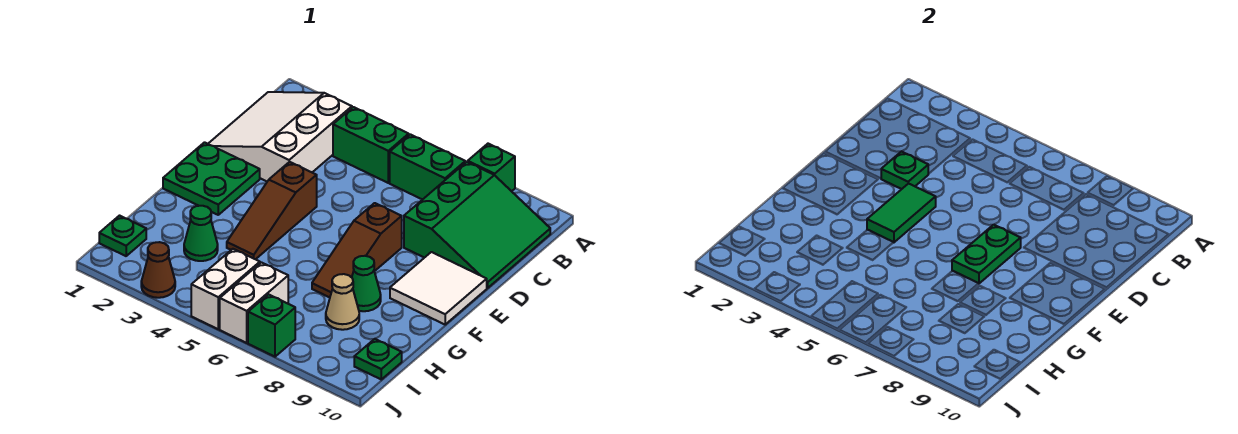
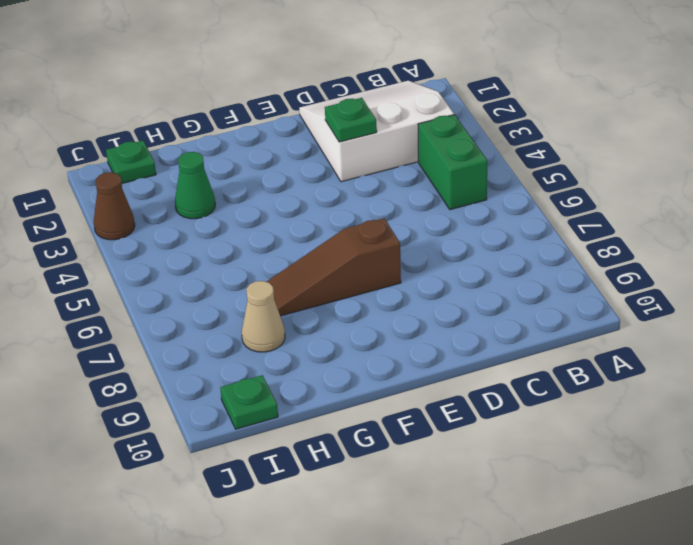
none -> green 1x1 brick [468,144,515,191]
none -> green 1x2 brick [390,134,465,200]
none -> green 3x3 slope [404,162,550,288]

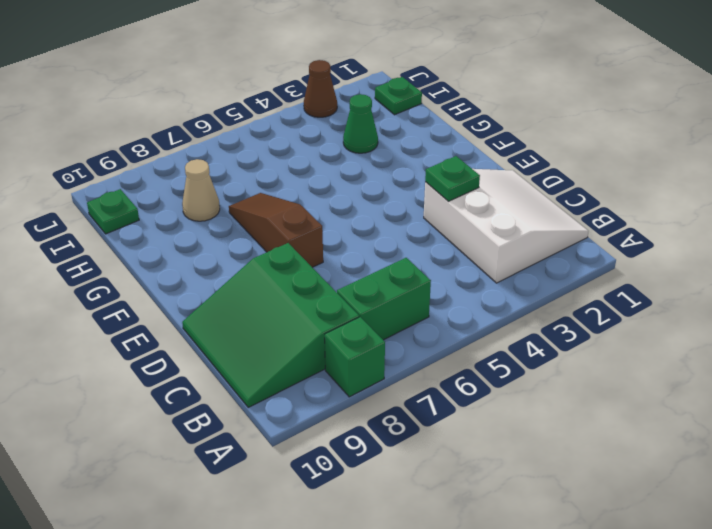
none -> green 1x2 brick [333,107,409,183]
none -> green 2x2 plate [163,142,260,215]
none -> brown 1x3 slope [227,162,317,259]

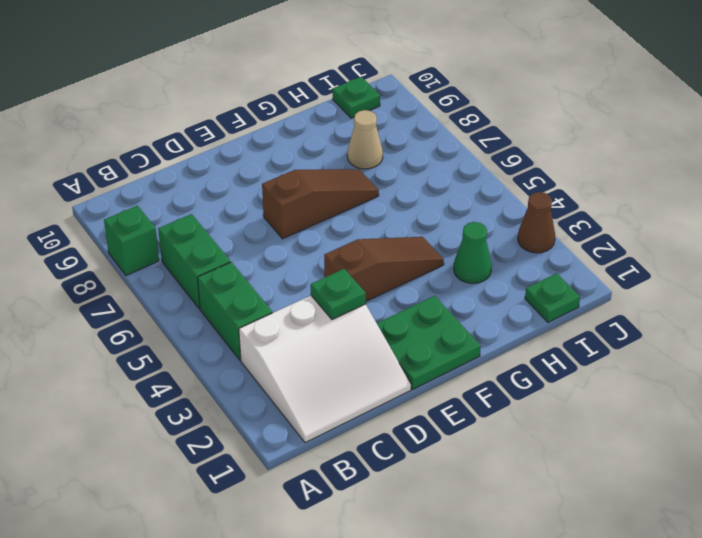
none -> green 3x3 slope [404,162,550,288]
none -> white 2x2 tile [390,252,487,324]
none -> green 1x1 cone [352,256,381,311]

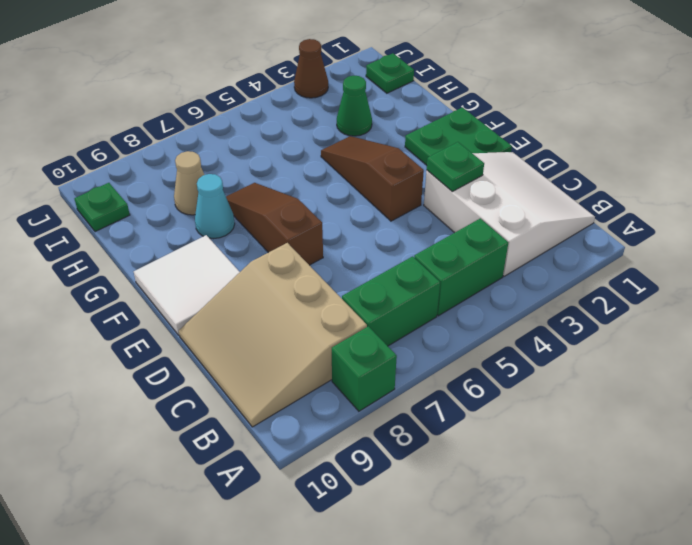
tan 3x3 slope [179,243,367,427] -> green 3x3 slope [404,162,550,288]
cyan 1x1 cone [195,174,235,239] -> green 1x1 cone [352,256,381,311]
none -> white 1x2 brick [191,249,260,329]
none -> white 1x2 brick [220,262,288,343]
none -> green 1x1 brick [248,294,295,357]

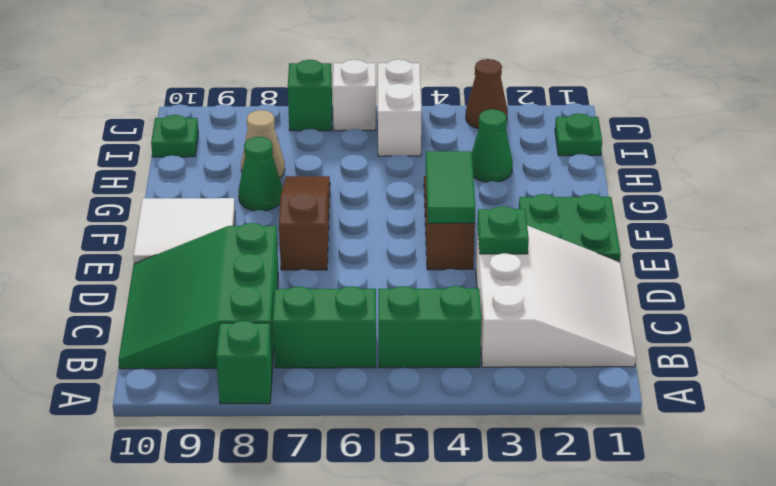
white 1x1 brick [333,59,376,131] -> white 1x2 brick [220,262,288,343]
none -> green 1x2 plate [952,225,1021,283]

